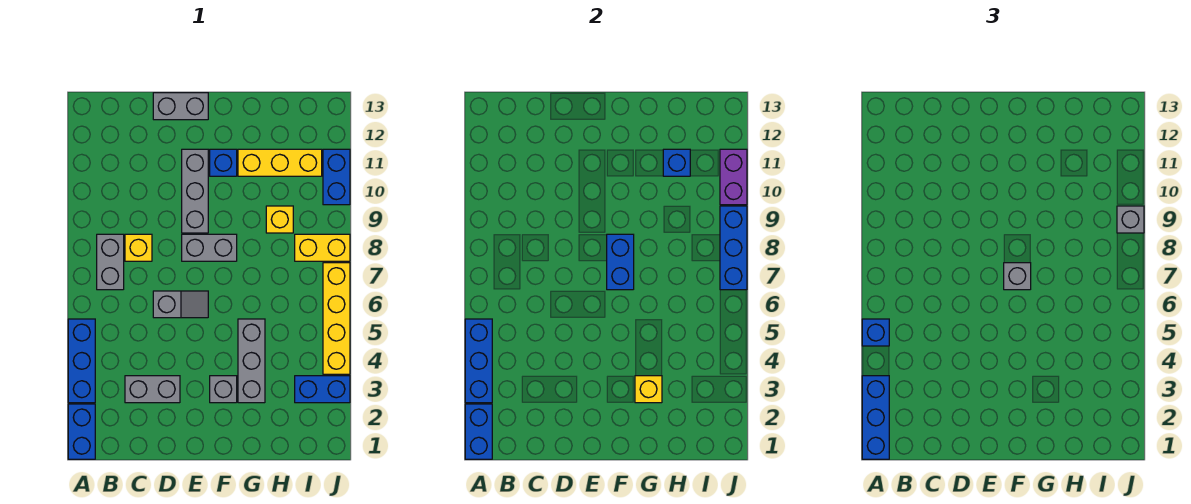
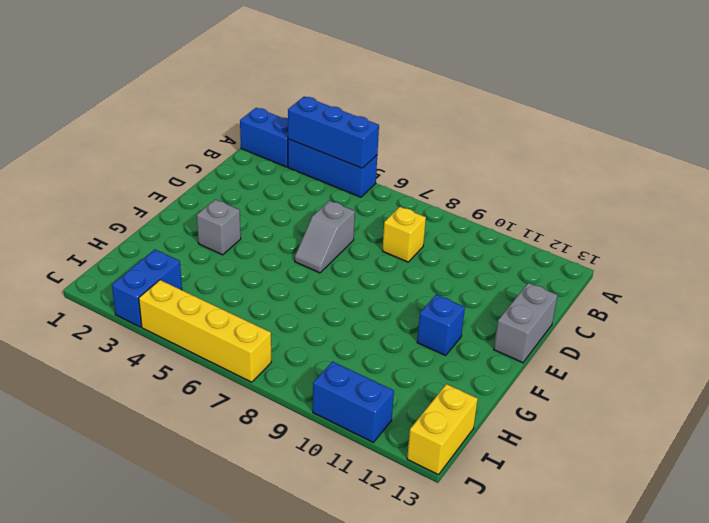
yellow 1x2 brick [407,384,478,475] -> yellow 1x2 brick moved to [295,234,350,261]
none -> grey 1x2 brick [97,234,124,290]
none -> grey 1x2 brick [125,376,180,403]
none -> grey 1x2 brick [182,234,237,261]

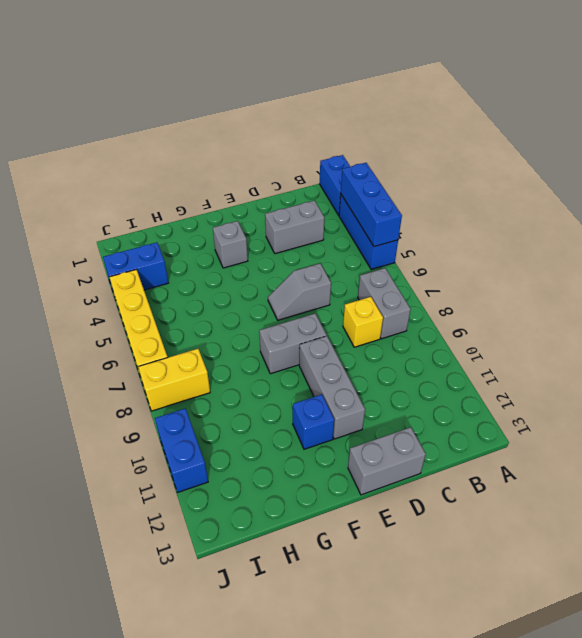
none -> grey 1x3 brick [238,319,265,403]
none -> yellow 1x3 brick [238,149,322,176]
none -> yellow 1x1 brick [266,206,293,233]

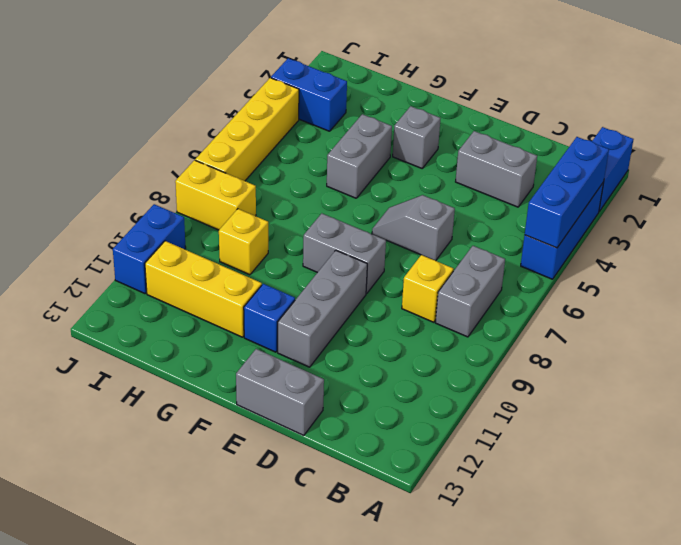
grey 1x2 brick [327,114,392,198] -> grey 1x3 brick [238,319,265,403]
none -> blue 1x2 brick [465,404,492,459]
none -> blue 1x2 brick [607,234,634,290]
none -> yellow 1x1 brick [635,376,662,403]

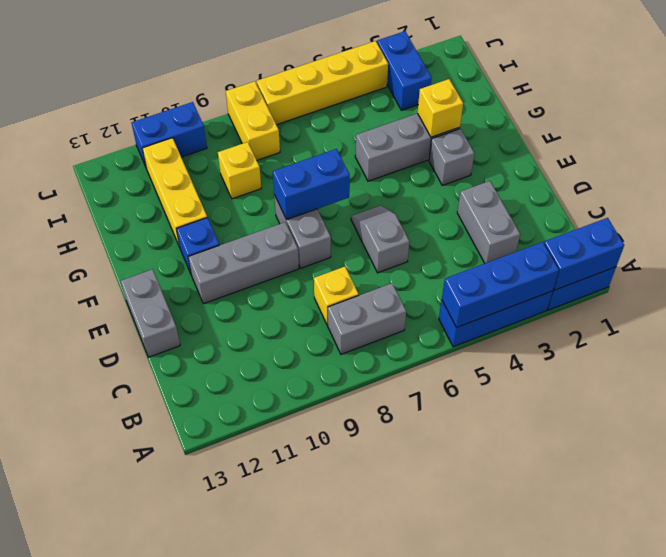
none -> blue 1x1 brick [663,149,690,176]
none -> blue 1x3 brick [720,206,747,290]
none -> purple 1x2 brick [720,149,747,205]

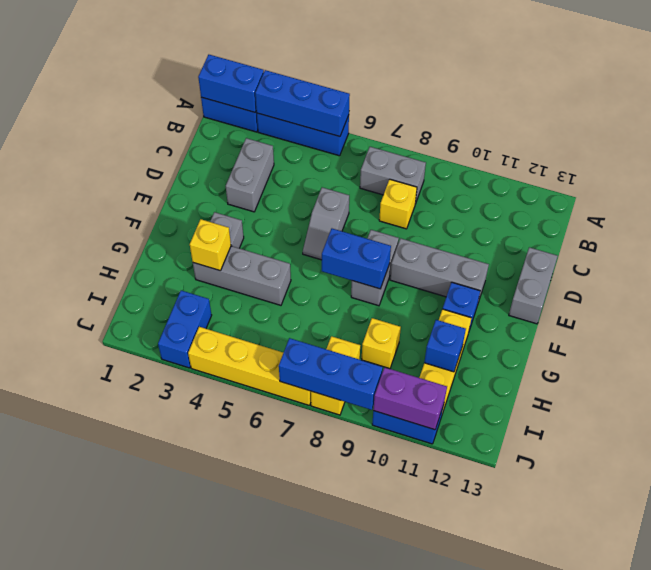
none -> blue 1x3 brick [862,376,889,459]
none -> blue 1x1 brick [862,319,889,346]
none -> grey 1x1 brick [1004,263,1031,290]

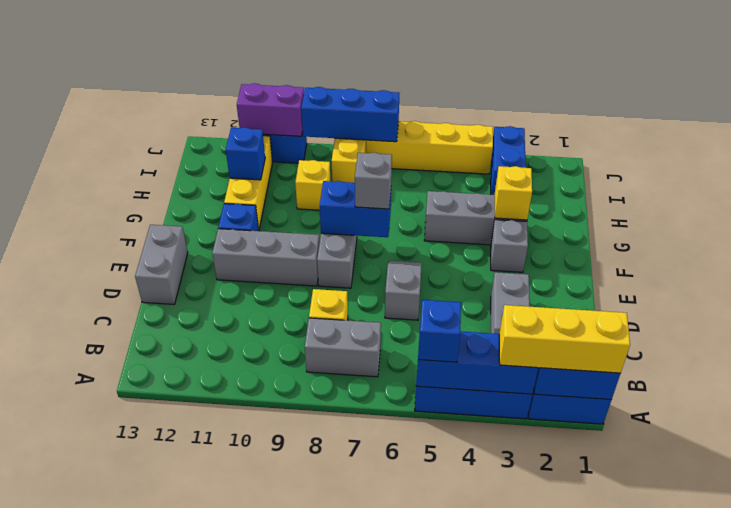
yellow 1x3 brick [499,305,630,373] -> blue 1x3 brick [862,376,889,459]
none -> grey 1x1 brick [1117,206,1144,233]

